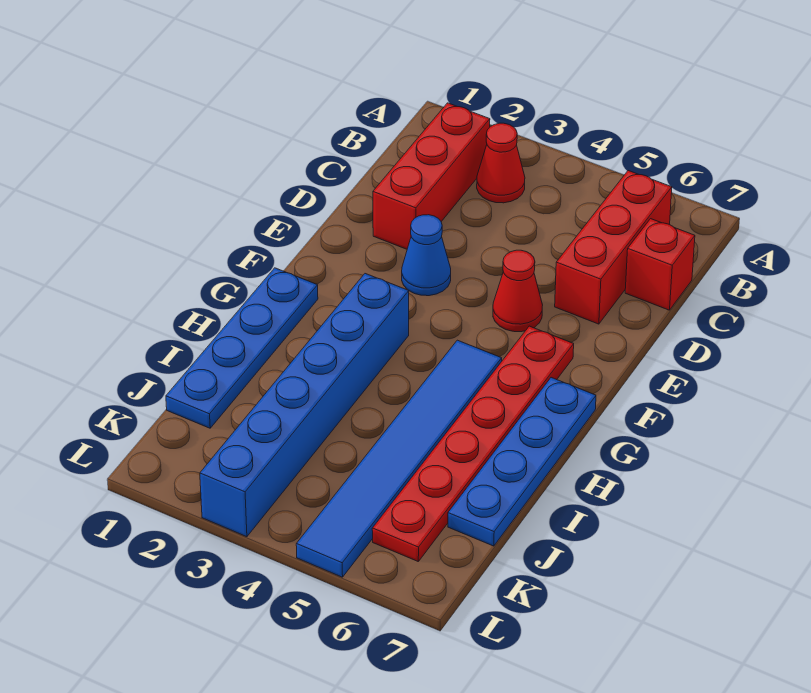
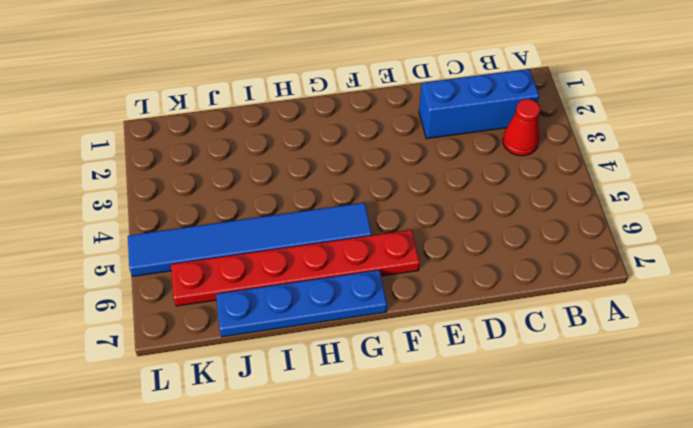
blue 1x3 brick [419,69,539,139] -> red 1x3 brick [373,103,490,249]
none -> red 1x3 brick [555,171,672,324]
none -> red 1x1 brick [625,219,695,310]

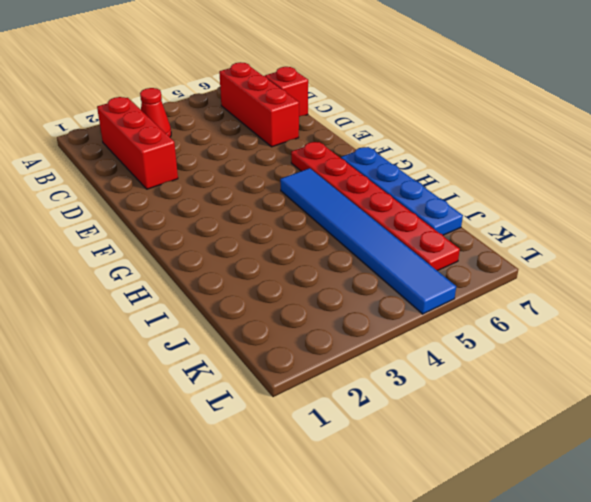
none -> blue 1x1 cone [402,215,451,296]
none -> red 1x1 cone [493,250,543,332]

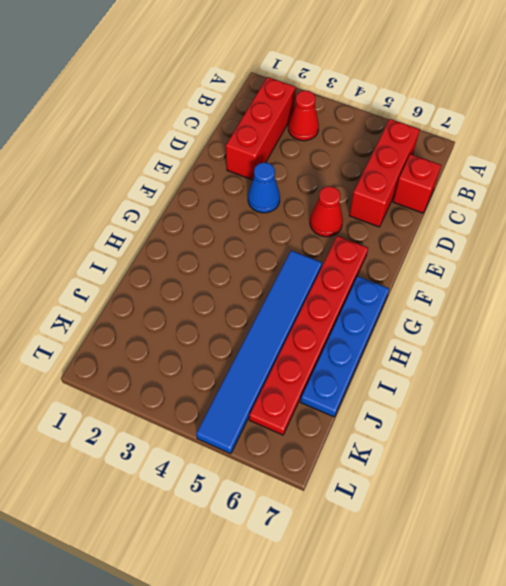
none -> blue 1x4 plate [166,268,318,428]
none -> blue 1x6 brick [200,274,409,537]

